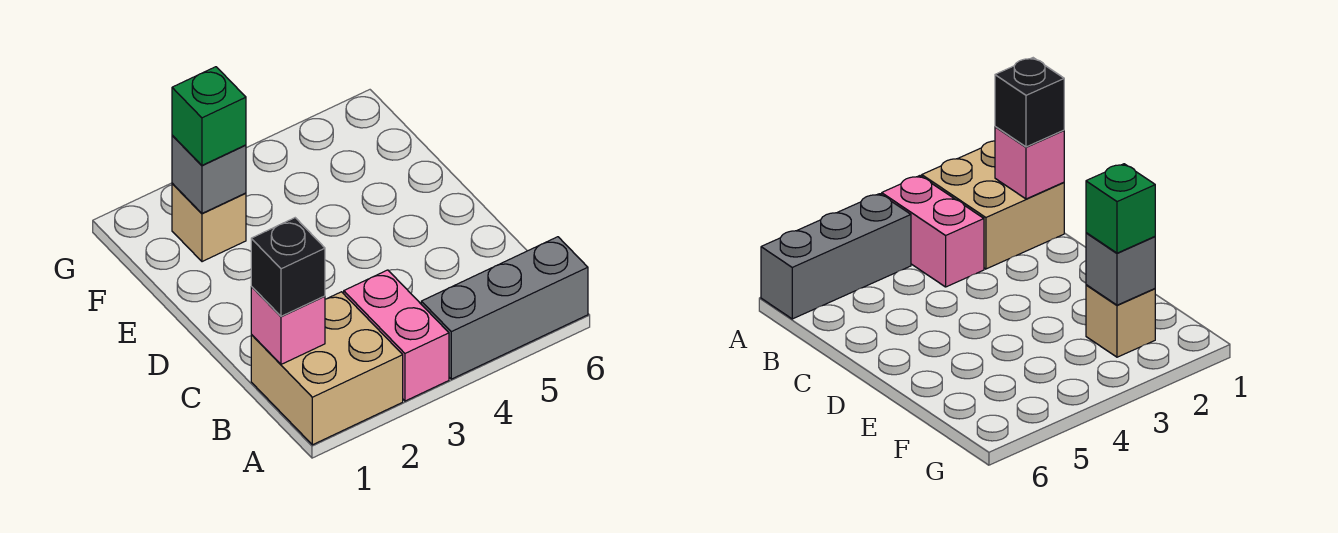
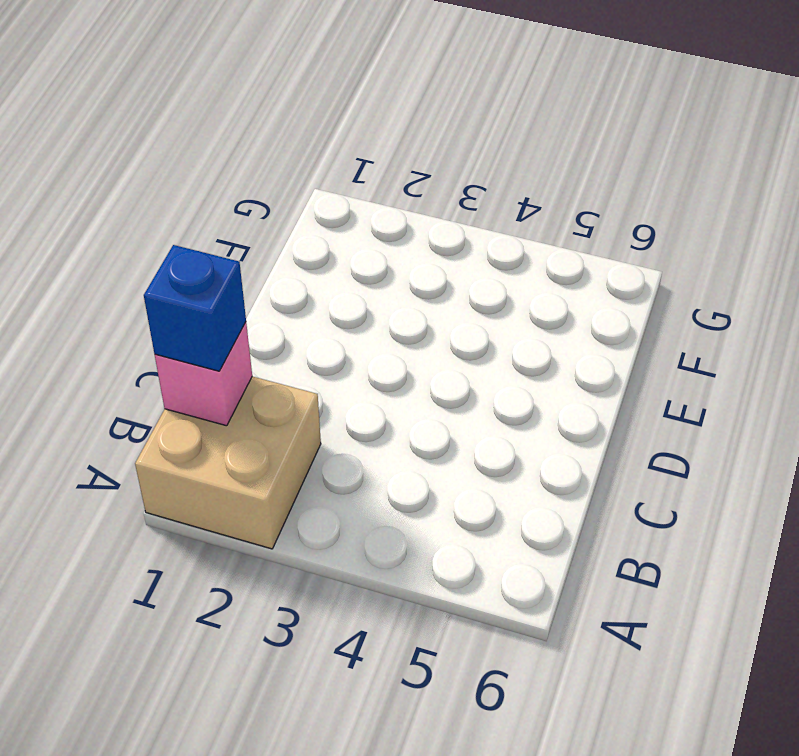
blue 1x1 brick [144,245,246,371] -> black 1x1 brick [251,218,325,316]
none -> pink 1x2 brick [344,270,449,401]
none -> grey 1x3 brick [421,237,588,379]

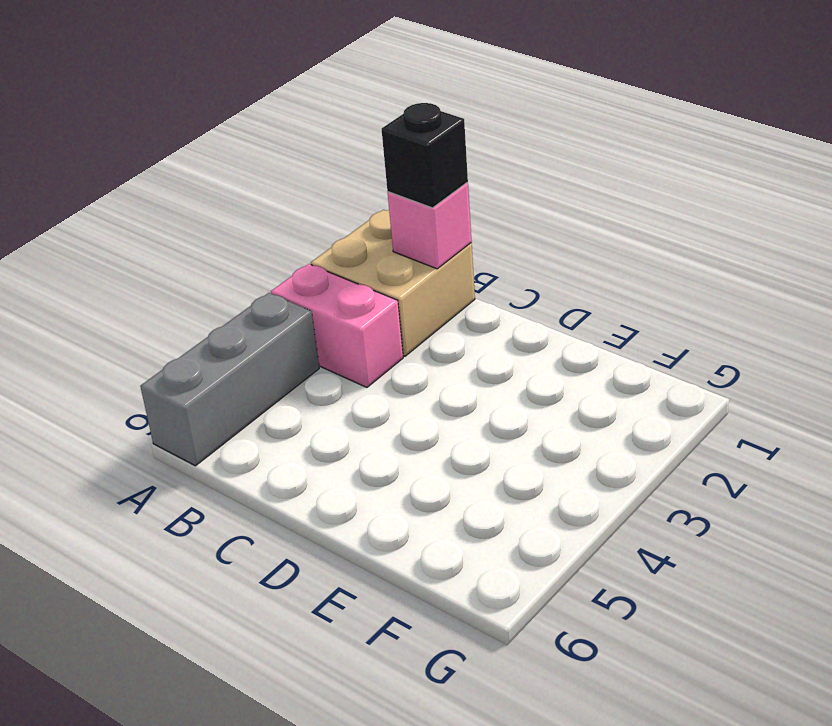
none -> tan 1x1 brick [172,183,246,262]
none -> grey 1x1 brick [172,135,246,213]

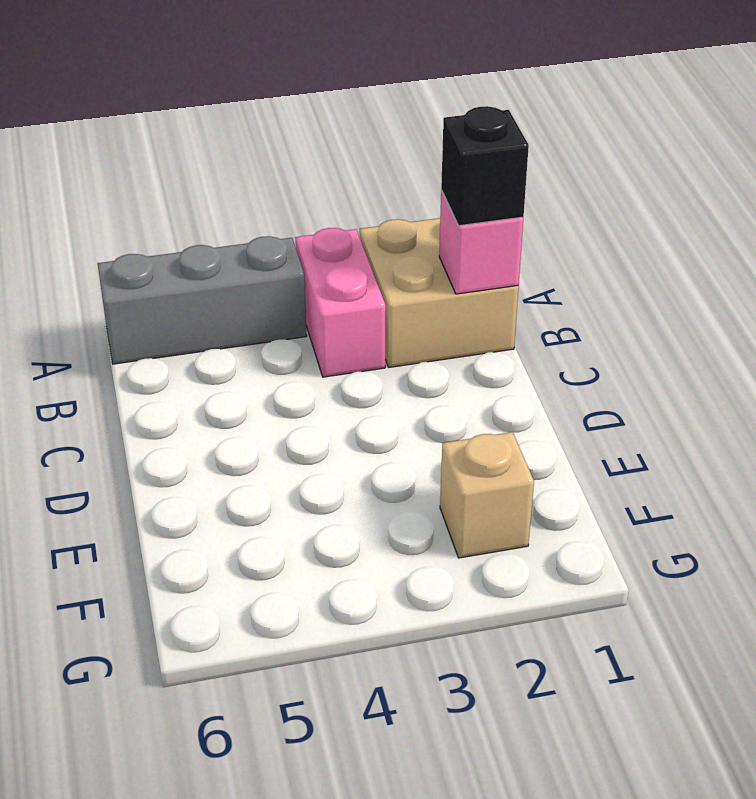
none -> grey 1x1 brick [172,135,246,213]
none -> green 1x1 brick [172,67,246,165]

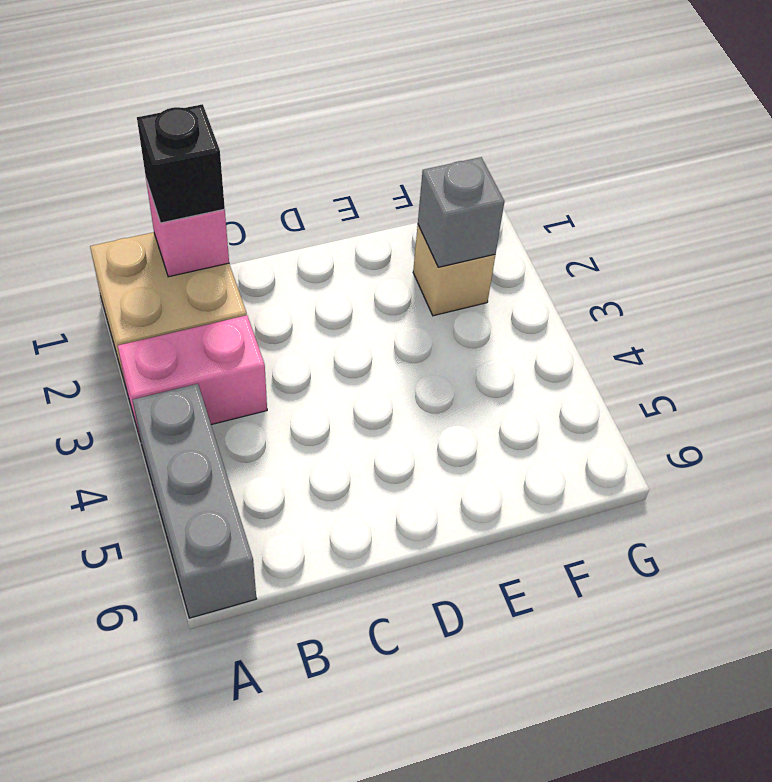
none -> green 1x1 brick [172,67,246,165]

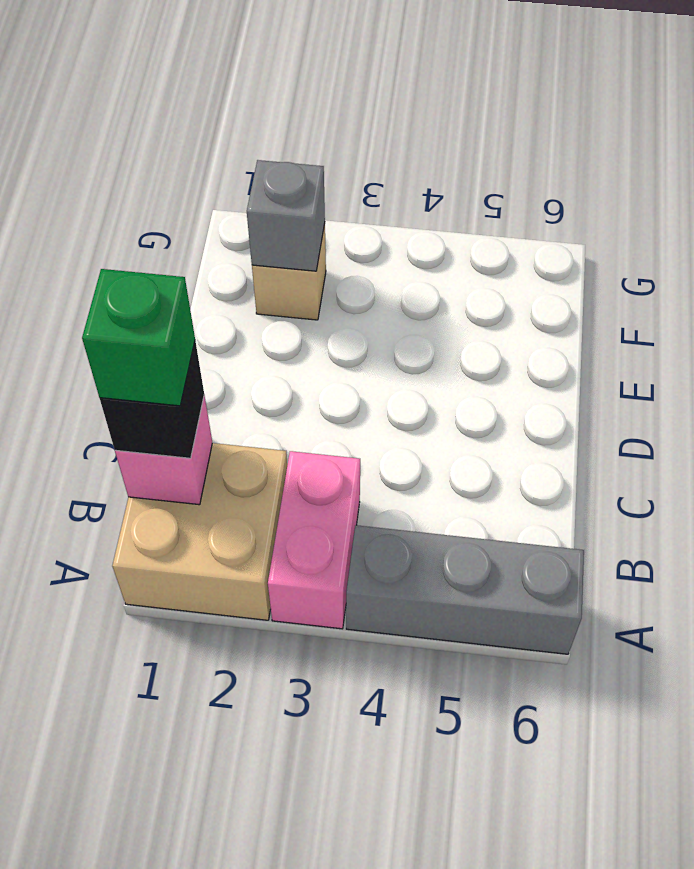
green 1x1 brick [82,269,195,406] -> green 1x1 brick moved to [172,67,246,165]

